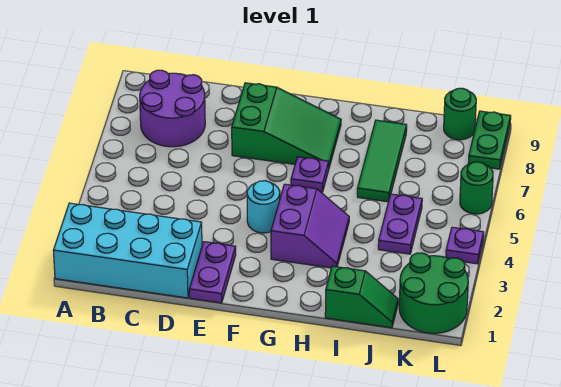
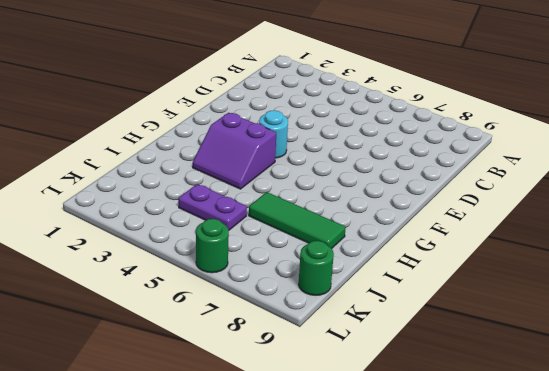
none -> cyan 2x4 brick [53,203,202,298]
none -> purple 2x2 round brick [140,70,205,147]
none -> purple 1x2 plate [189,242,236,303]

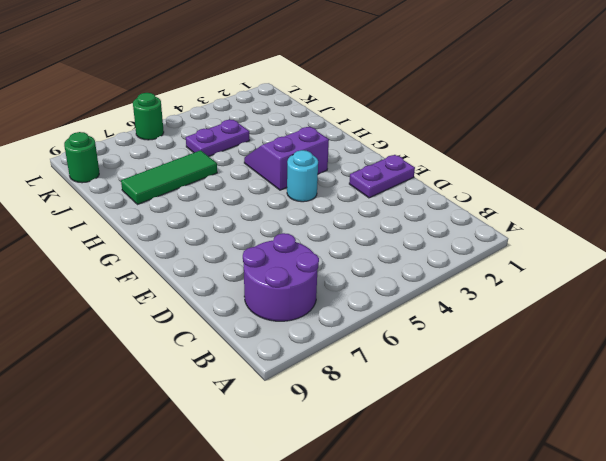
none -> cyan 2x4 brick [53,203,202,298]
none -> green 2x3 slope [232,83,341,167]
none -> purple 1x1 plate [291,157,329,192]

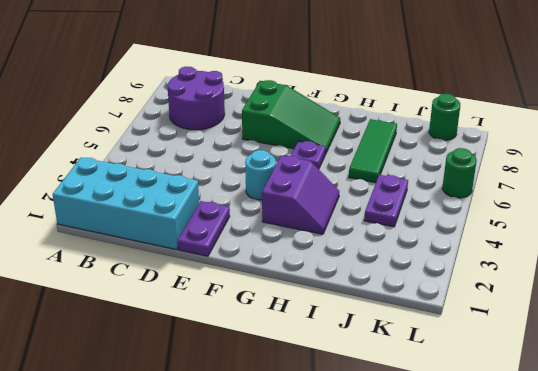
none -> green 1x2 slope [325,266,398,328]
none -> green 2x2 round brick [399,253,468,333]
none -> purple 1x1 plate [446,227,484,264]

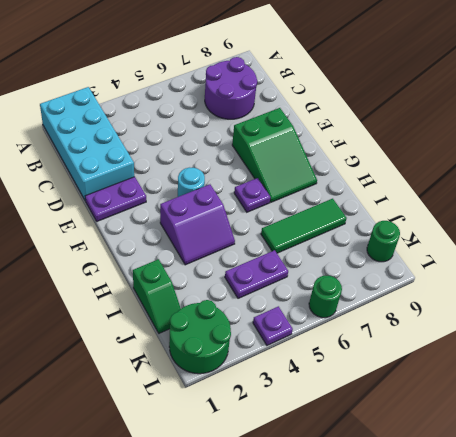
none -> green 1x2 plate [468,111,511,169]

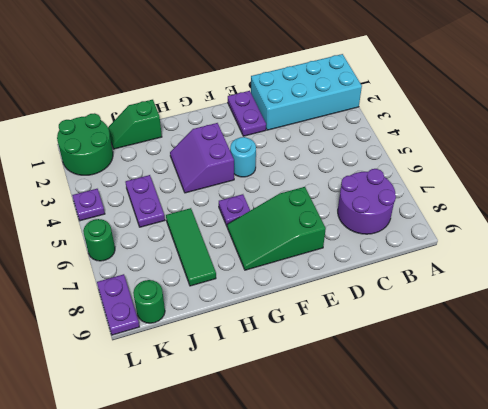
purple 1x2 plate [97,274,139,335] -> green 1x2 plate [468,111,511,169]

